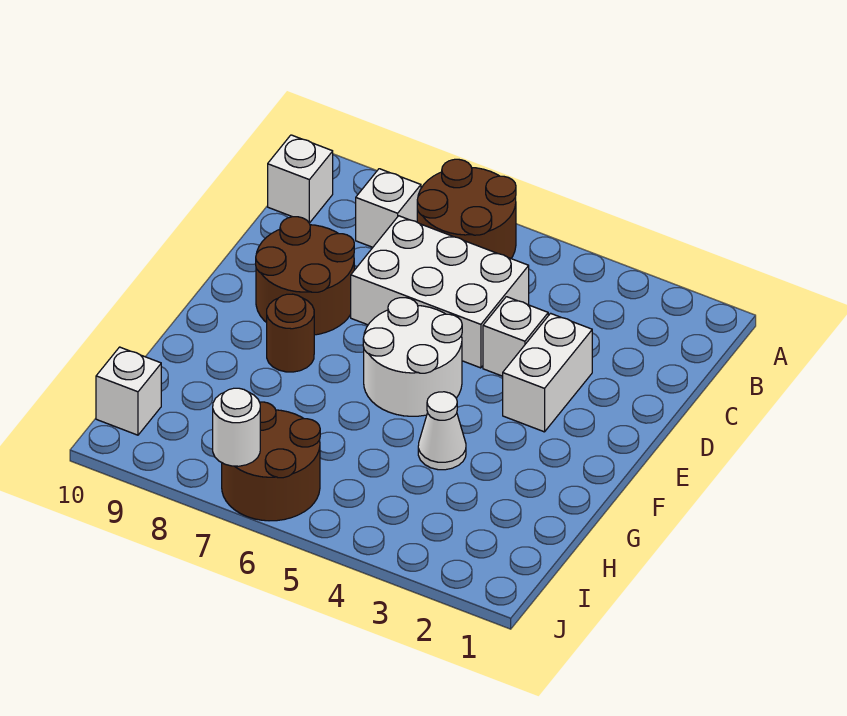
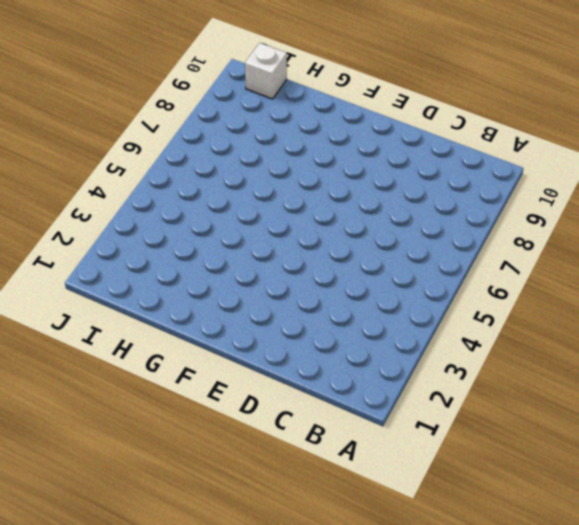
none -> brown 2x2 round brick [417,159,516,258]
none -> white 1x1 brick [356,169,421,247]
none -> white 1x1 brick [268,135,333,223]

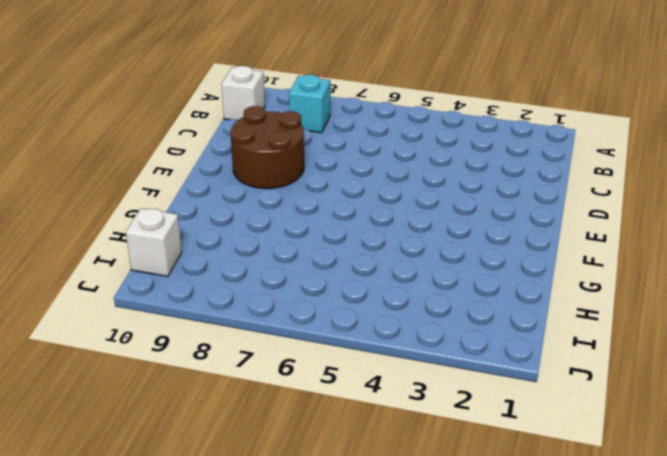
cyan 1x1 brick [289,75,330,133] -> white 1x1 brick [356,169,421,247]
none -> brown 2x2 round brick [417,159,516,258]
none -> white 2x3 brick [351,216,529,368]
none -> white 1x2 brick [503,313,592,432]

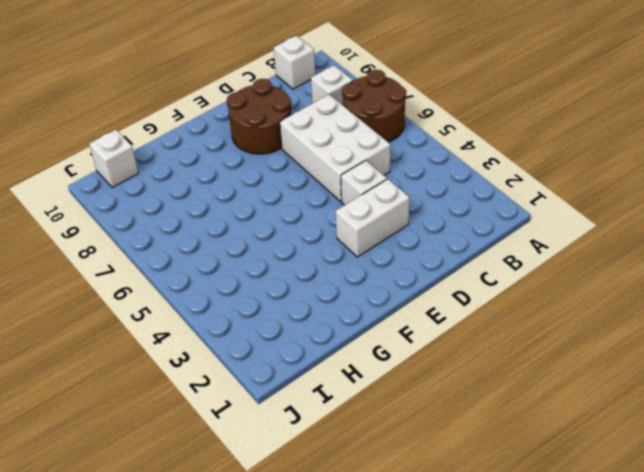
none -> white 2x2 round brick [363,298,462,416]
none -> brown 1x1 round brick [267,294,314,372]
none -> white 1x1 cone [418,392,466,470]

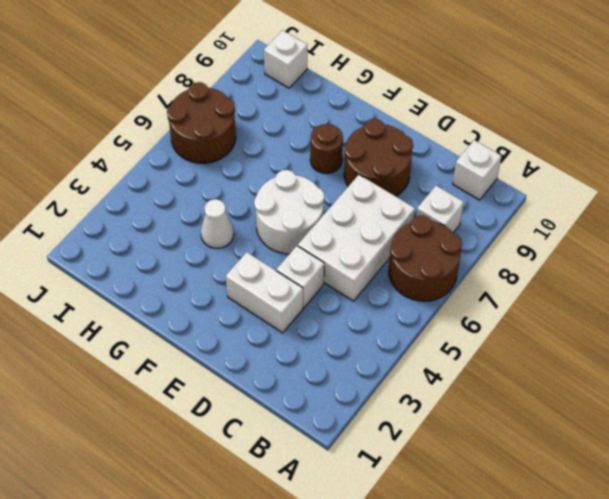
none -> white 1x1 round brick [213,388,260,466]

